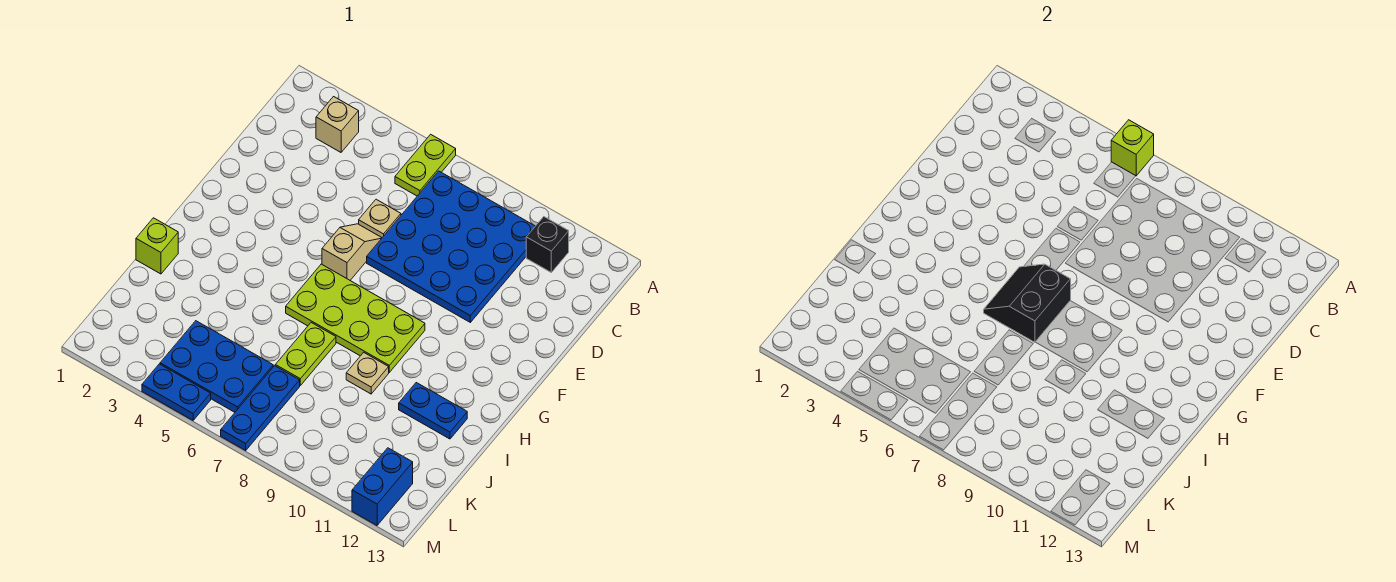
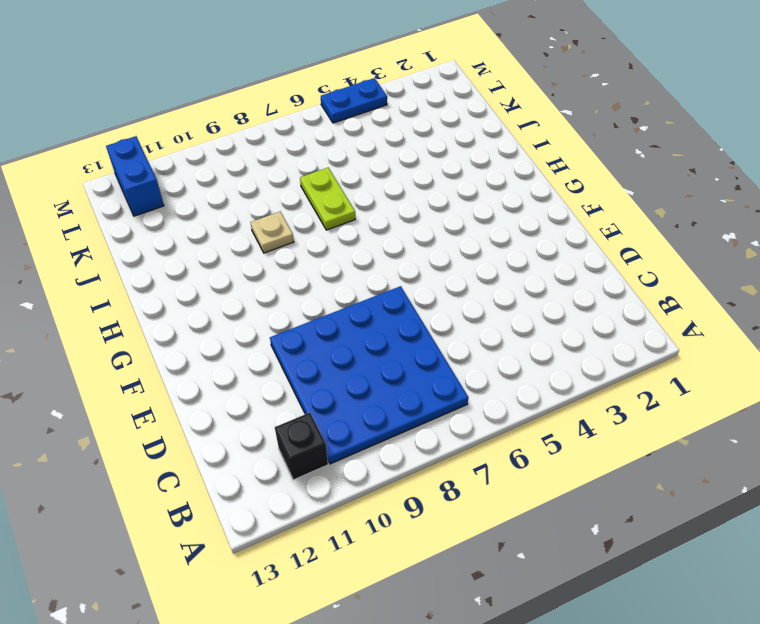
none -> lime 1x2 plate [395,134,456,196]
none -> tan 1x1 brick [316,97,359,152]
none -> tan 1x1 plate [359,199,401,237]

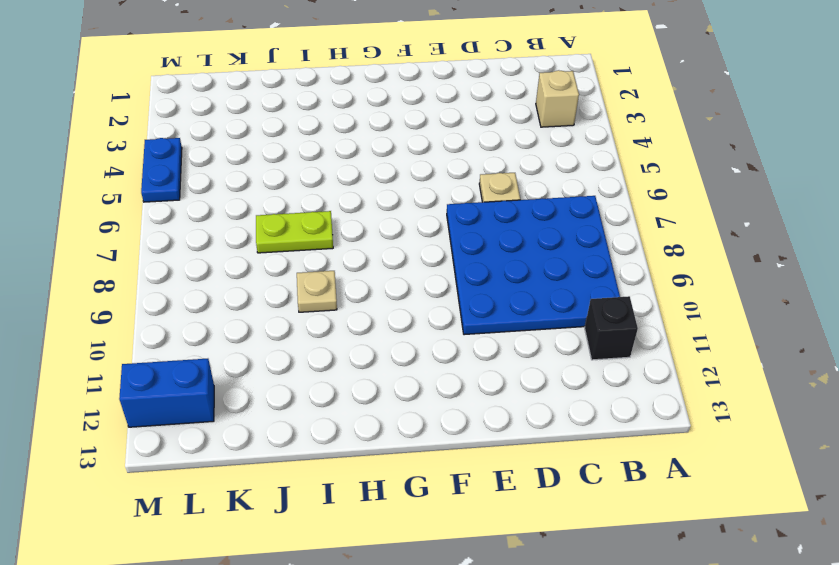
none -> lime 1x2 plate [395,134,456,196]
none -> tan 1x2 slope [322,224,382,280]
none -> lime 2x4 plate [286,264,425,372]

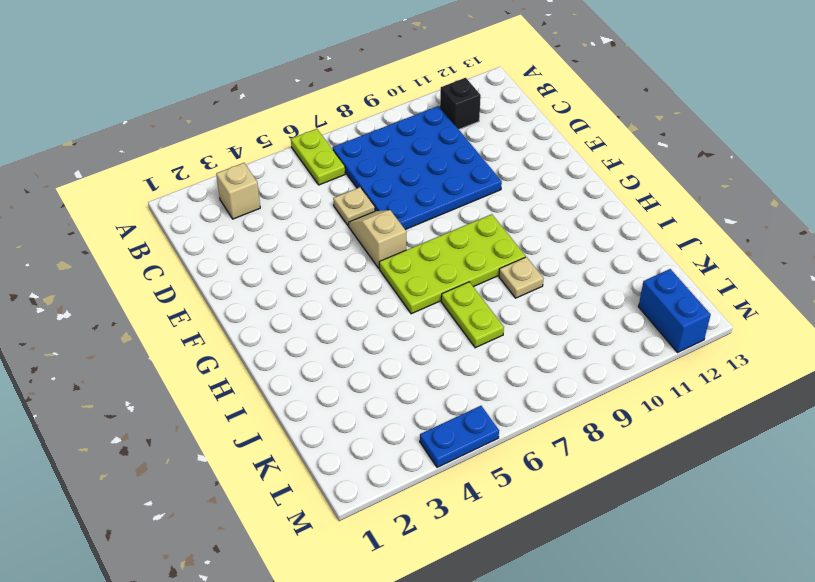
none -> lime 1x1 brick [136,218,178,274]
none -> blue 1x2 plate [399,383,467,439]
none -> blue 2x3 plate [160,321,273,412]

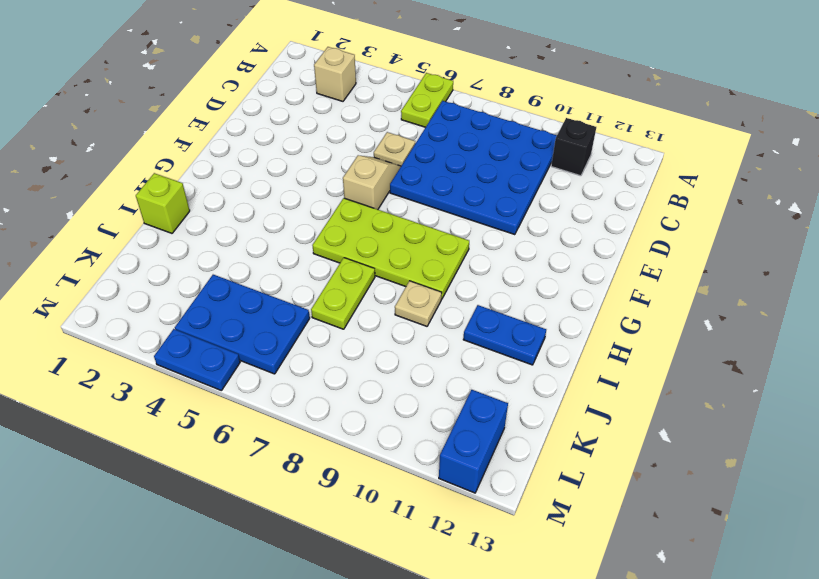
none -> blue 1x3 plate [221,366,300,450]
none -> lime 1x1 brick [1111,120,1154,176]
none -> black 2x2 slope [984,264,1071,342]

